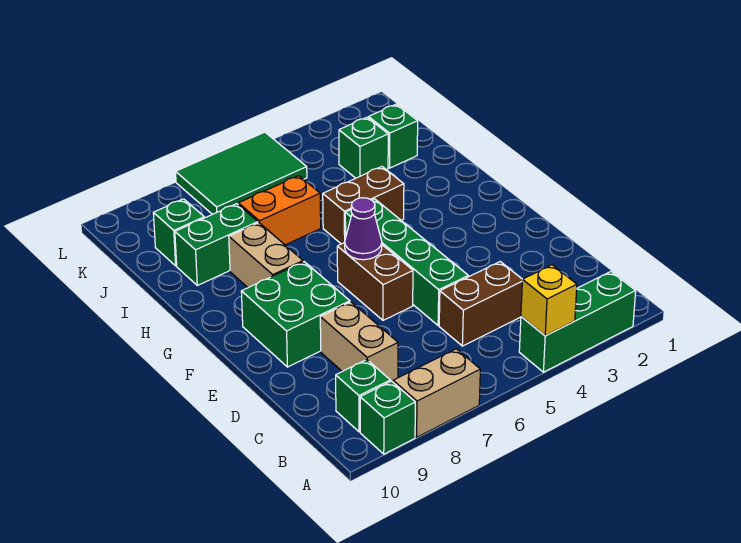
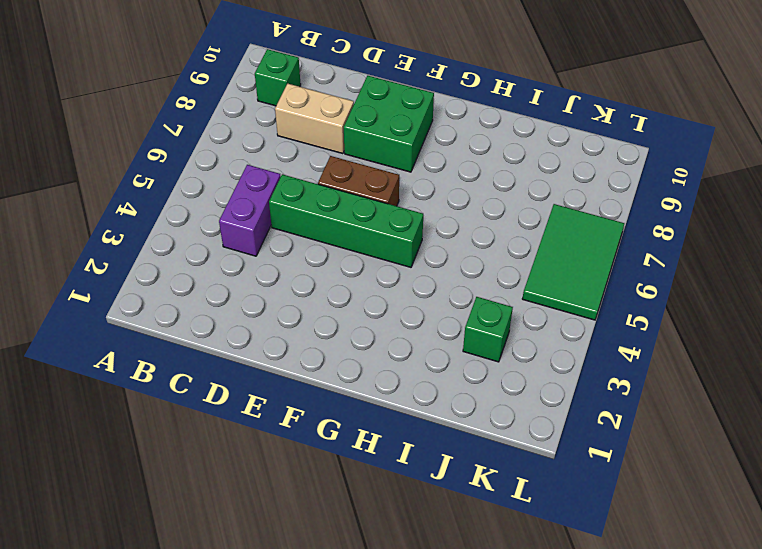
purple 1x2 brick [219,165,281,256] -> brown 1x2 brick [439,262,522,346]
none -> green 1x3 brick [519,272,636,372]
none -> tan 1x2 brick [393,349,480,437]
none -> green 1x1 brick [360,381,415,454]

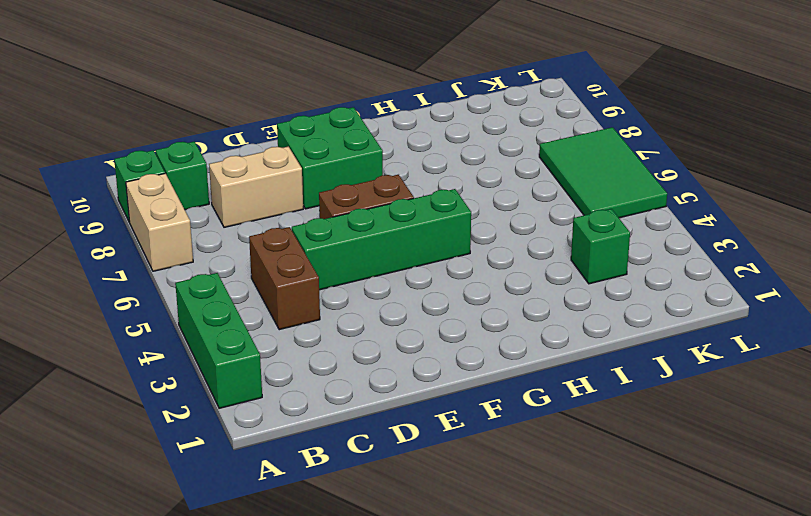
none -> tan 1x2 brick [229,223,303,288]
none -> brown 1x2 brick [323,167,404,244]
none -> orange 1x2 brick [238,176,321,245]

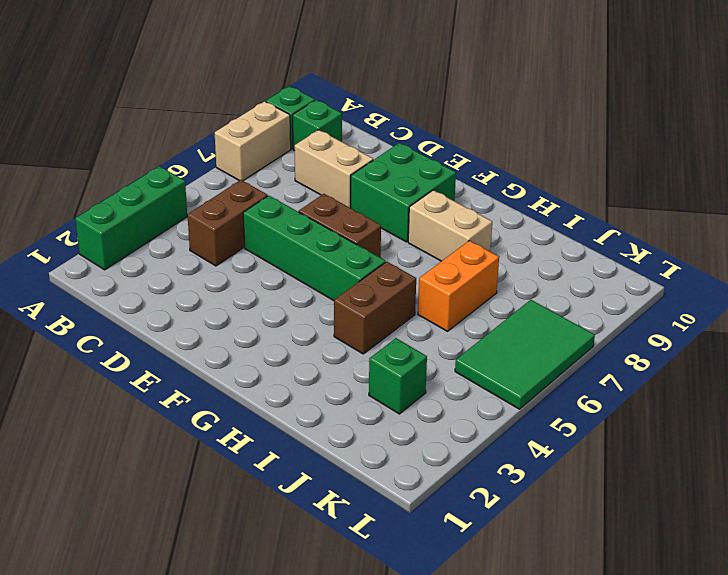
none -> green 1x2 brick [175,204,258,285]
none -> green 1x1 brick [368,104,418,168]
none -> green 1x1 brick [153,199,204,266]

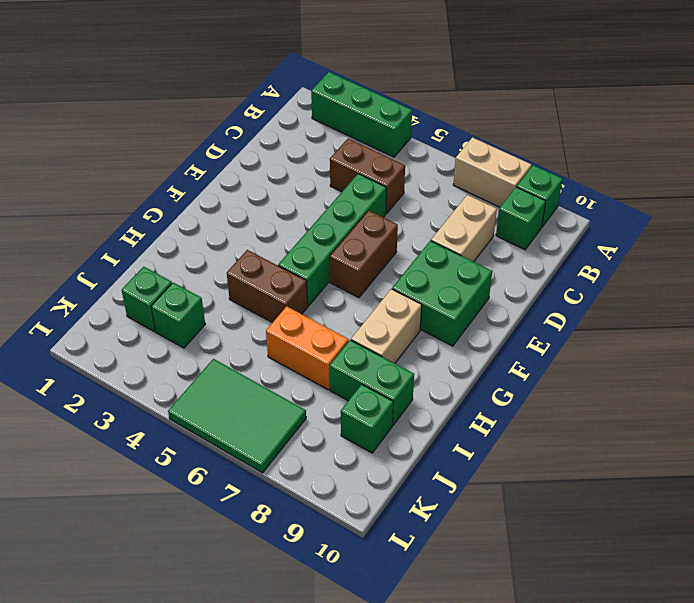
none -> yellow 1x1 brick [521,265,577,336]
none -> purple 1x1 cone [345,198,382,260]

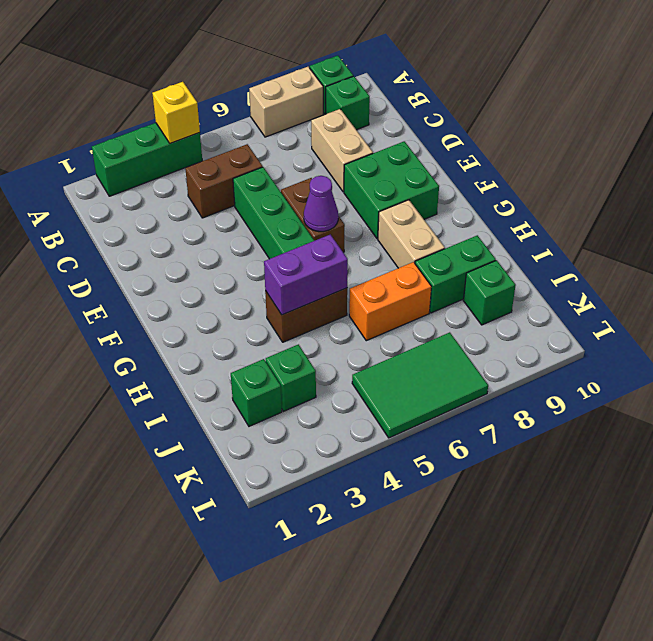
purple 1x2 brick [264,235,348,315] -> none

